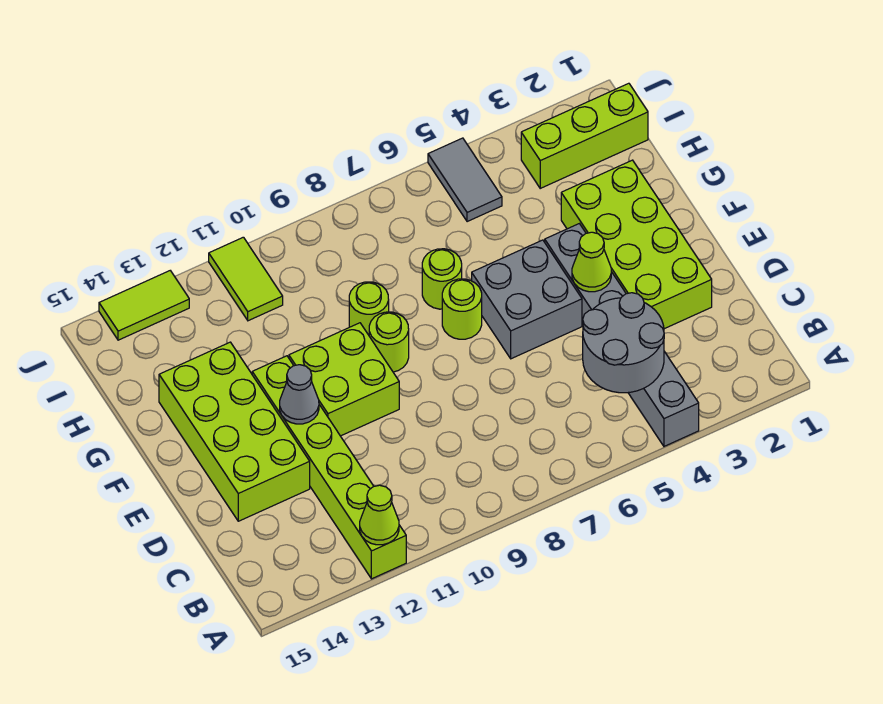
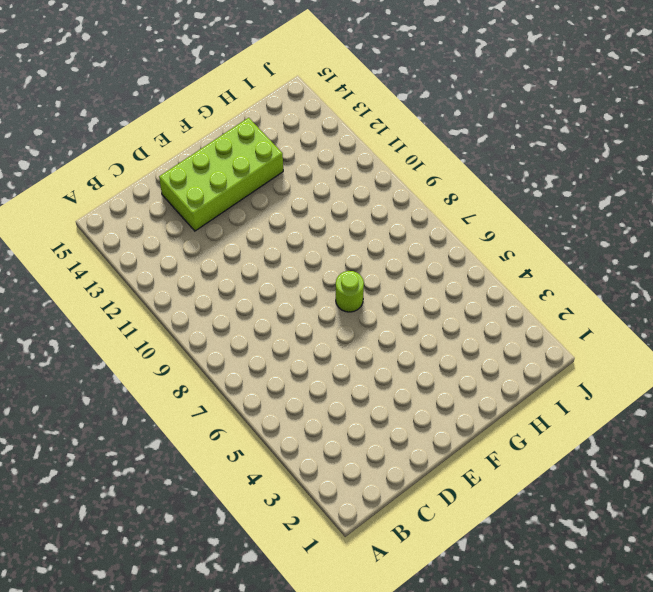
none -> grey 1x6 brick [545,224,699,446]
none -> lime 1x6 brick [252,356,406,579]
none -> lime 2x4 brick [561,160,712,329]

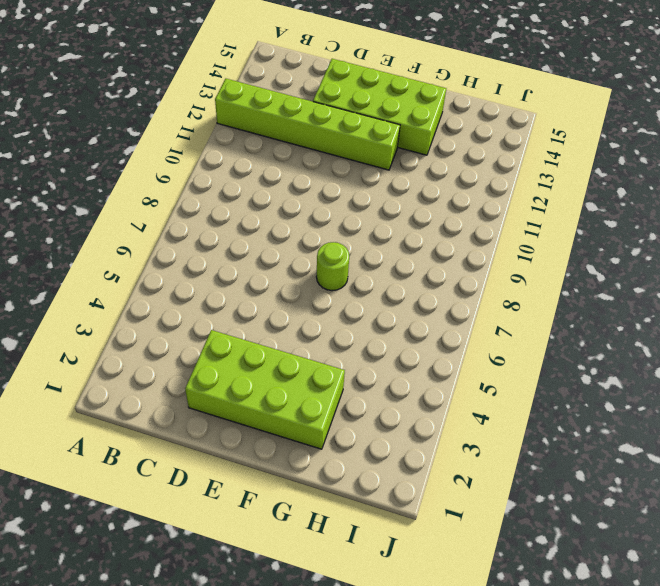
none -> grey 1x6 brick [545,224,699,446]
none -> grey 2x2 brick [472,240,582,359]
none -> lime 2x2 brick [289,323,399,436]

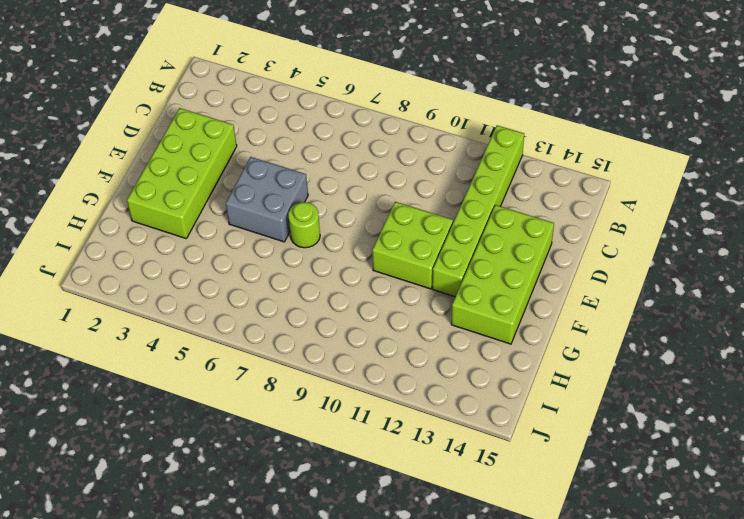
none -> grey 1x6 brick [545,224,699,446]
none -> lime 1x1 round brick [369,312,409,372]
none -> lime 1x1 round brick [422,249,462,309]

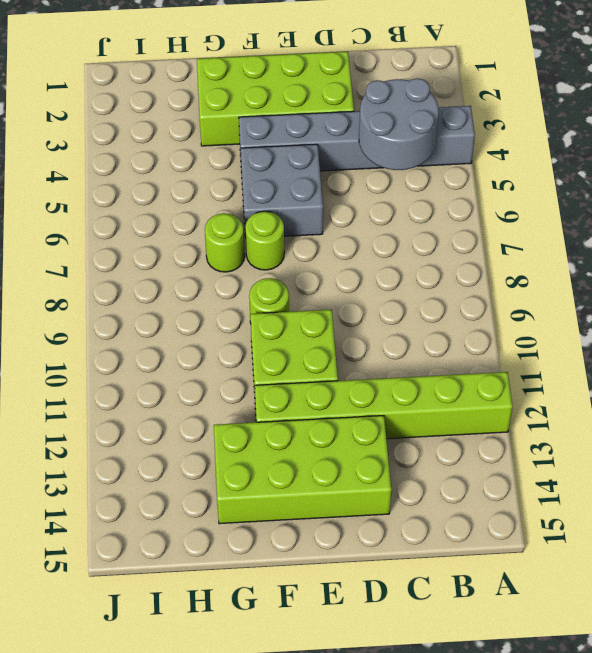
none -> lime 1x1 round brick [349,282,389,335]
none -> lime 1x3 brick [521,83,648,188]
none -> grey 1x2 tile [428,138,502,222]

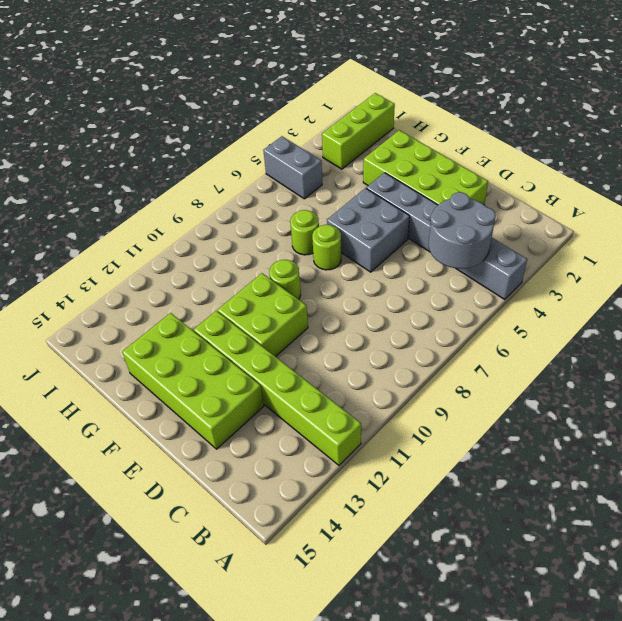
grey 1x2 brick [263,136,322,199] -> grey 1x2 tile [428,138,502,222]
none -> lime 1x1 round brick [349,282,389,335]
none -> lime 1x2 tile [209,237,283,321]
none -> lime 1x2 tile [99,271,189,340]

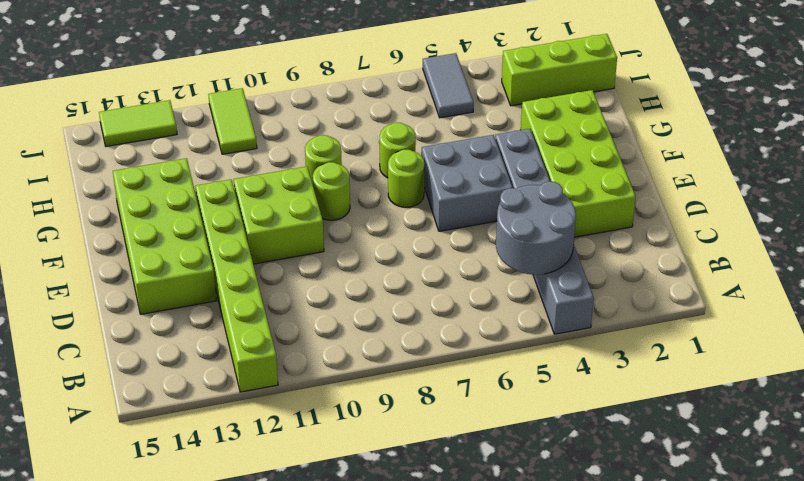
none -> lime 1x1 cone [360,485,399,545]
none -> lime 1x1 cone [572,232,611,292]
none -> grey 1x1 cone [280,365,319,424]

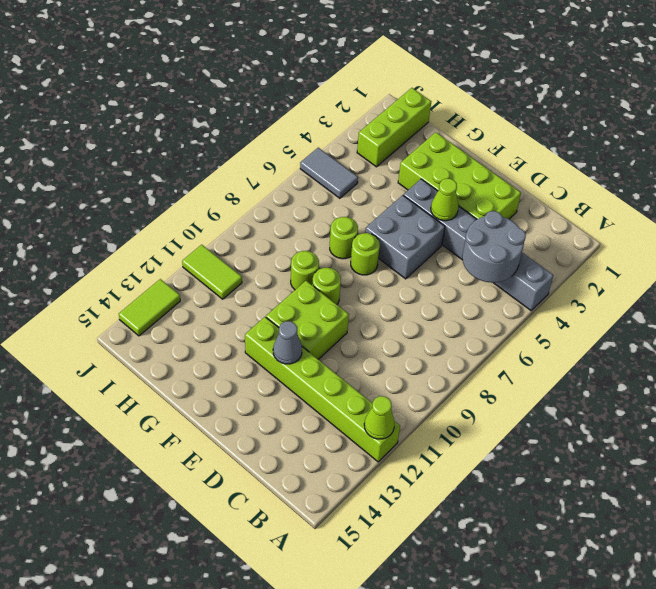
none -> lime 2x4 brick [159,342,310,521]

